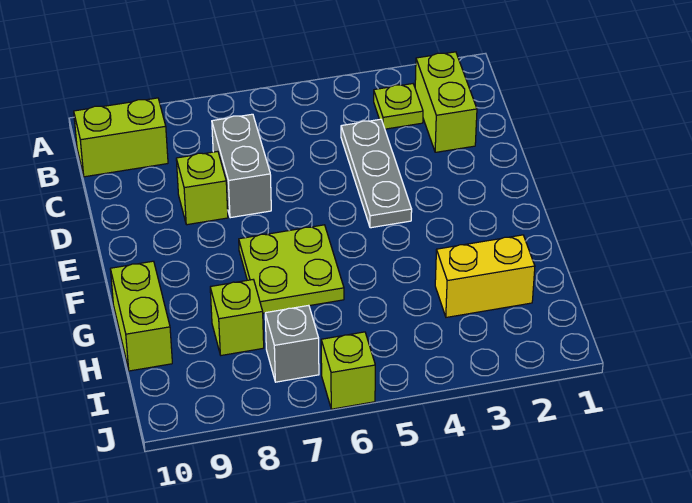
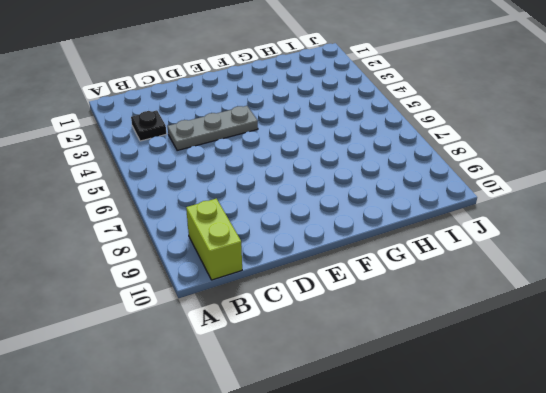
black 1x1 plate [131,110,167,141] -> lime 1x1 plate [374,84,423,129]
none -> lime 1x2 brick [415,52,477,152]
none -> grey 1x2 brick [212,114,271,218]
none -> lime 1x1 brick [176,151,228,225]

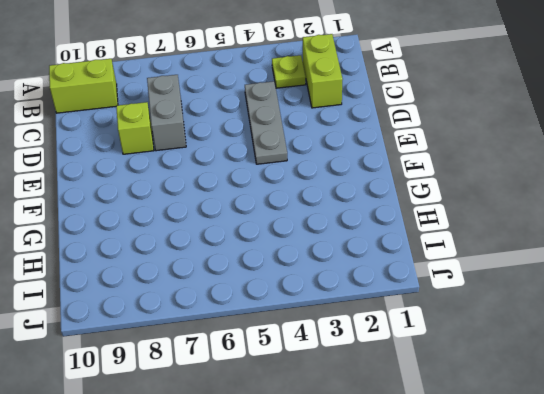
none -> lime 2x2 plate [239,225,344,313]
none -> lime 1x2 brick [110,261,172,371]
none -> yellow 1x2 brick [435,235,535,317]

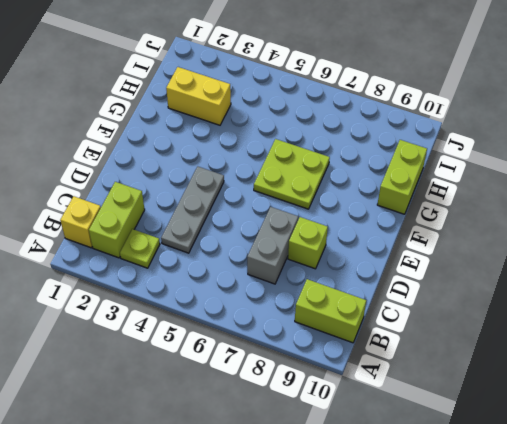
yellow 1x1 brick [60,196,101,248] -> none
none -> lime 1x1 brick [210,280,264,355]
none -> grey 1x1 brick [265,305,319,382]
none -> lime 1x1 brick [321,332,375,409]

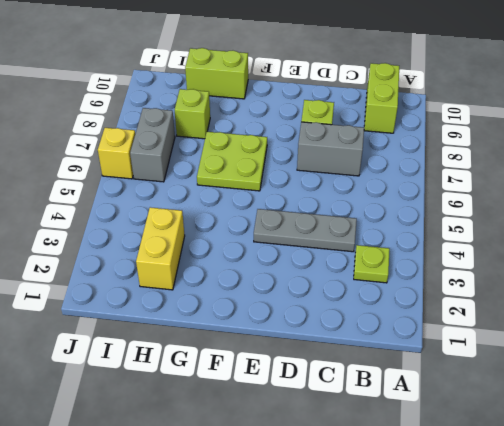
grey 1x2 brick [130,108,175,182] -> grey 1x1 brick [265,305,319,382]
yellow 1x1 brick [98,128,135,179] -> lime 1x1 brick [321,332,375,409]
none -> lime 1x2 brick [415,52,477,152]

